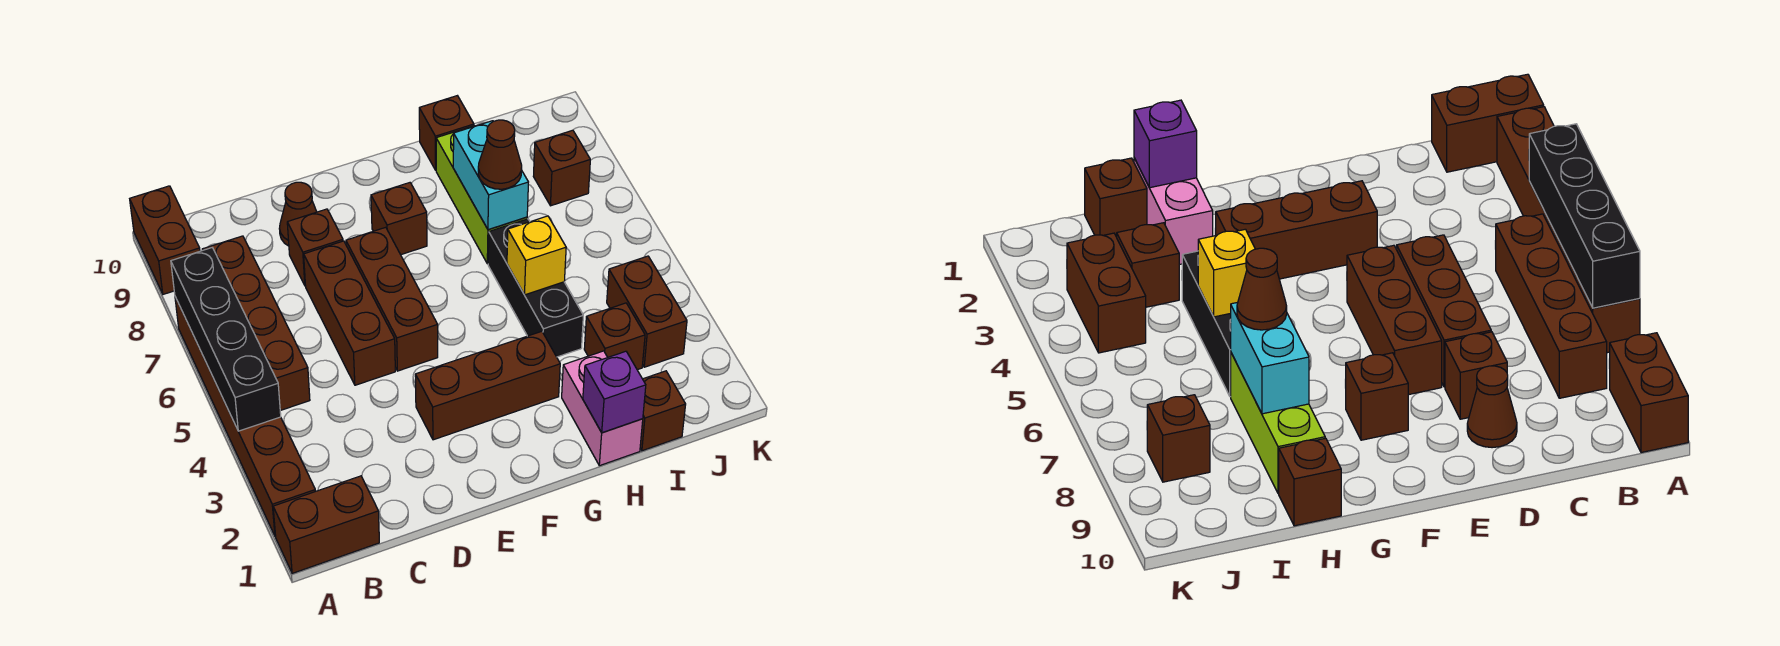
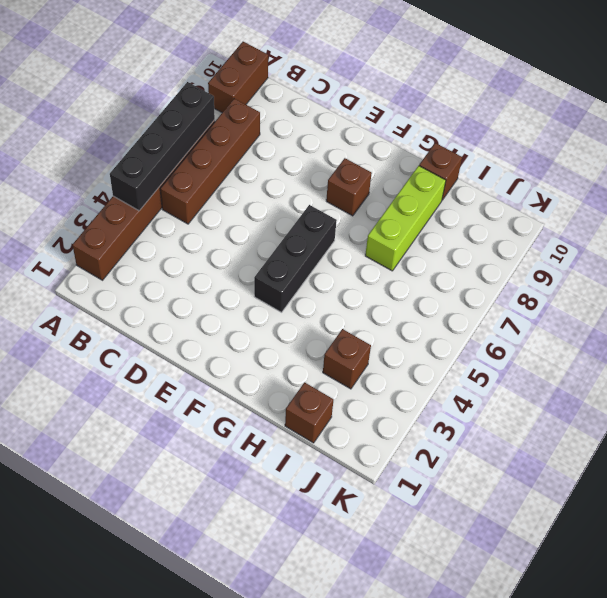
black 1x3 brick [254,205,337,312] -> black 1x3 brick moved to [488,219,583,357]
none -> brown 1x2 brick [273,476,379,573]
none -> brown 1x3 brick [304,241,395,385]
none -> brown 1x1 brick [287,209,343,286]

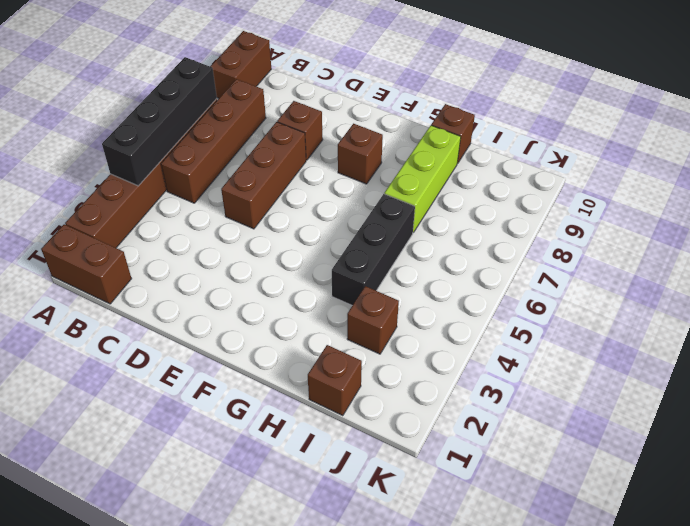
none -> brown 1x1 cone [279,182,317,246]
none -> brown 1x3 brick [415,331,560,440]
none -> brown 1x3 brick [346,227,438,371]

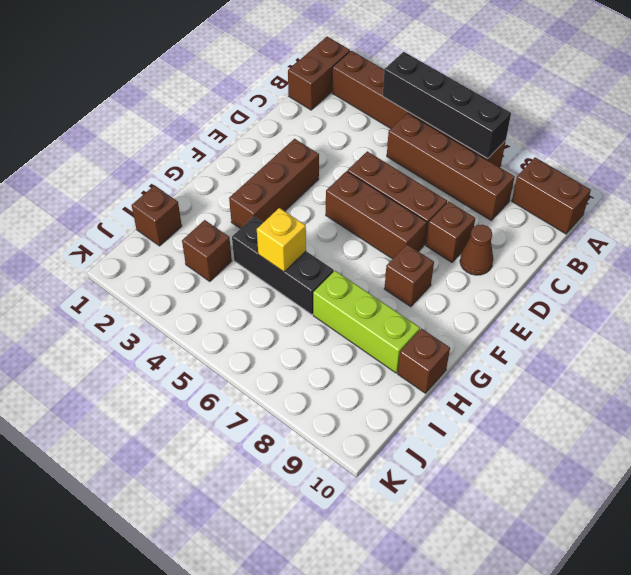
none -> pink 1x2 brick [562,351,643,466]
none -> brown 1x2 brick [607,256,687,367]
none -> brown 1x1 brick [533,130,590,206]

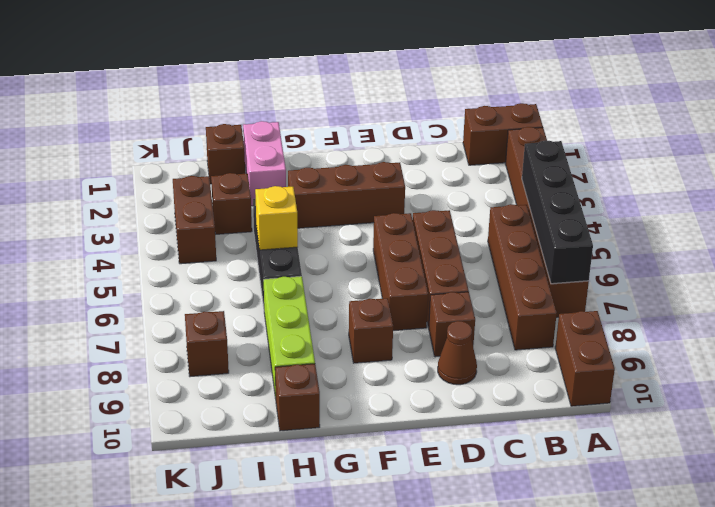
none -> purple 1x1 brick [583,351,646,433]
none -> cyan 1x2 brick [453,121,528,230]
none -> brown 1x1 cone [478,120,522,189]

